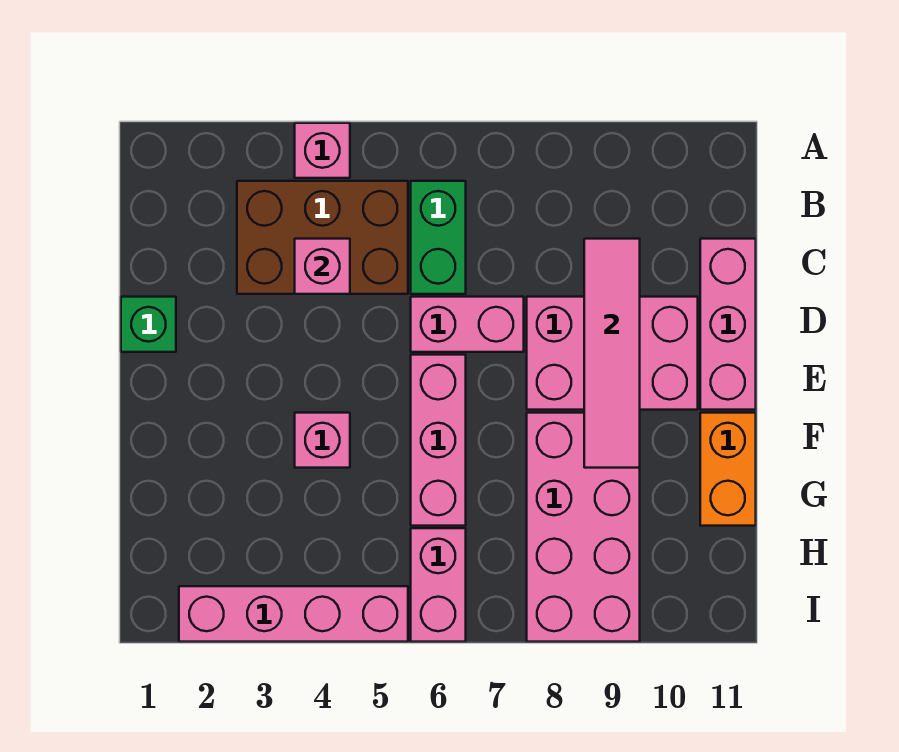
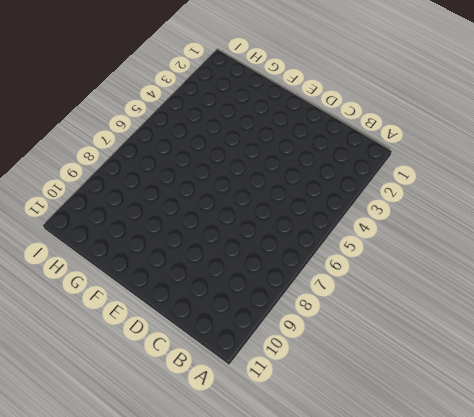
none -> pink 1x1 brick [295,123,350,178]
none -> brown 2x3 brick [237,181,408,294]
none -> green 1x2 brick [411,181,466,294]

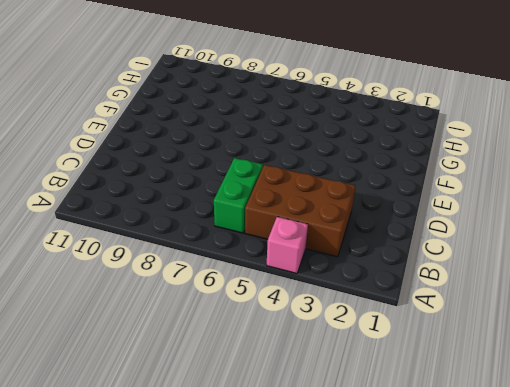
none -> pink 1x3 brick [700,239,756,410]
none -> green 1x1 brick [121,297,176,352]
none -> pink 1x2 brick [411,297,524,352]

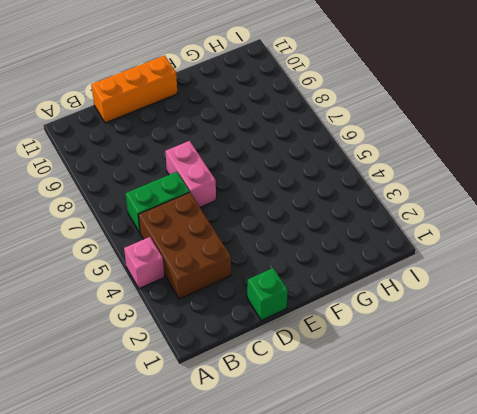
orange 1x3 brick [91,56,178,123] -> pink 1x3 brick [700,239,756,410]
none -> pink 2x3 brick [527,297,698,410]
none -> pink 1x3 brick [411,355,466,526]
none -> pink 1x1 brick [295,413,350,468]

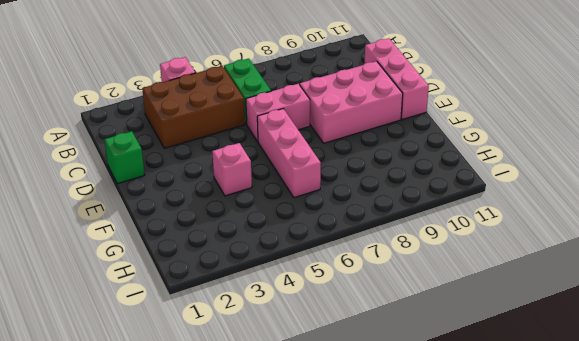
none -> pink 2x4 brick [527,413,640,642]
none -> orange 1x2 brick [700,413,756,526]
none -> pink 1x2 brick [411,528,466,642]

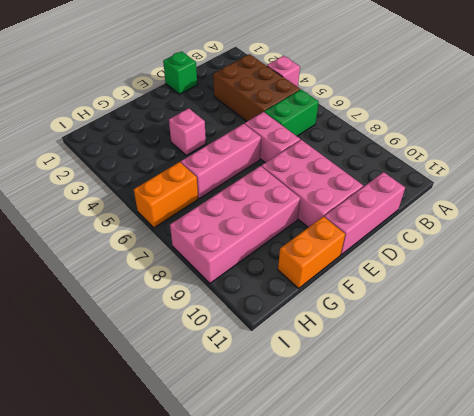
orange 1x2 brick [134,162,198,228] -> pink 1x2 brick [411,528,466,642]
none -> pink 1x4 brick [179,586,408,642]
none -> pink 1x1 brick [295,239,350,294]
none -> pink 1x4 tile [584,239,640,468]

